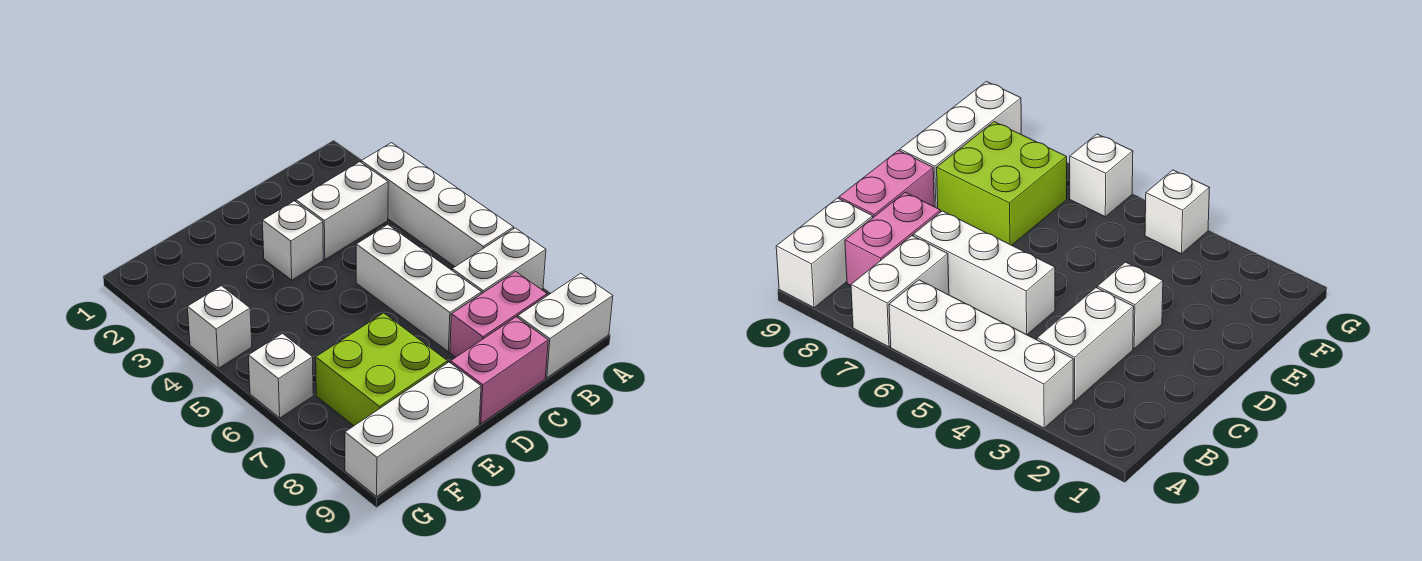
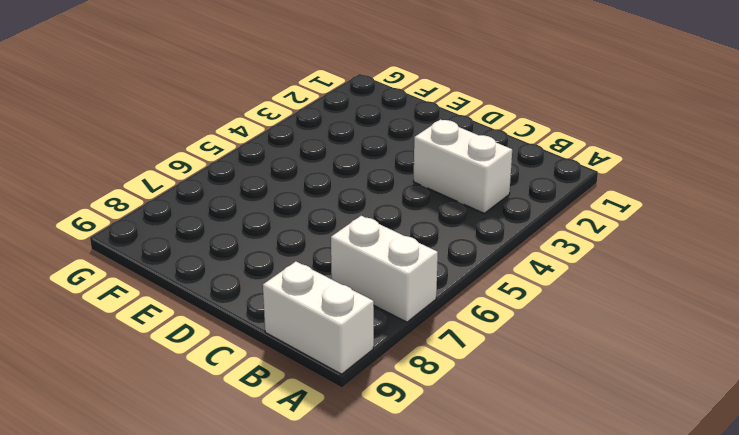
none -> white 1x4 brick [361,143,514,267]
none -> pink 1x2 brick [450,272,547,357]
none -> white 1x3 brick [356,225,481,352]

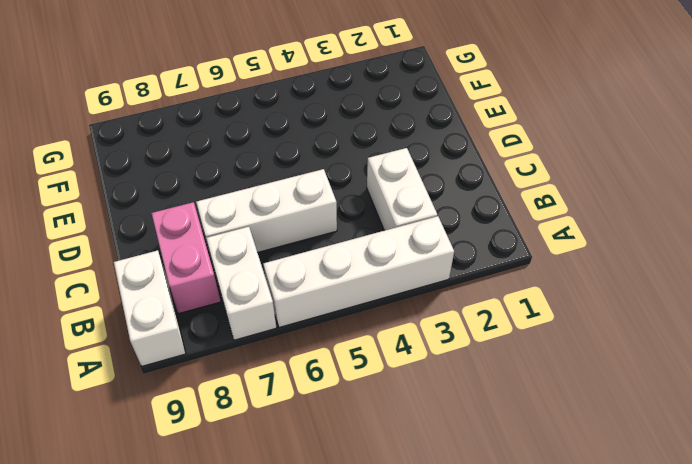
none -> pink 1x2 brick [451,317,548,424]
none -> white 1x1 brick [262,201,323,280]
none -> lime 2x2 brick [316,313,447,426]

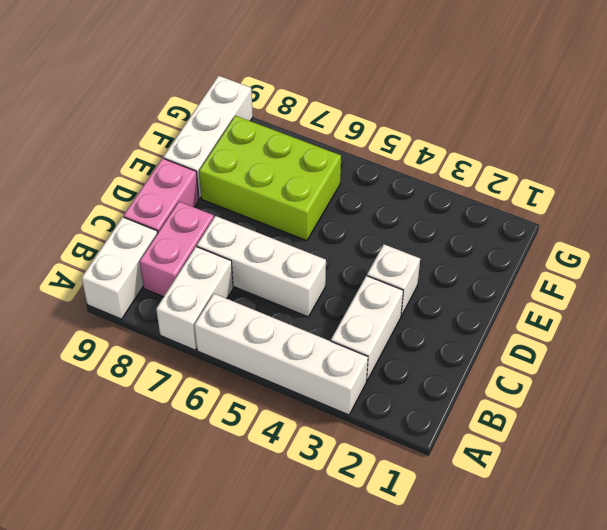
lime 2x3 brick [199,116,341,241] -> lime 2x2 brick [316,313,447,426]
none -> white 1x1 brick [188,286,252,368]
none -> white 1x1 brick [248,334,313,418]

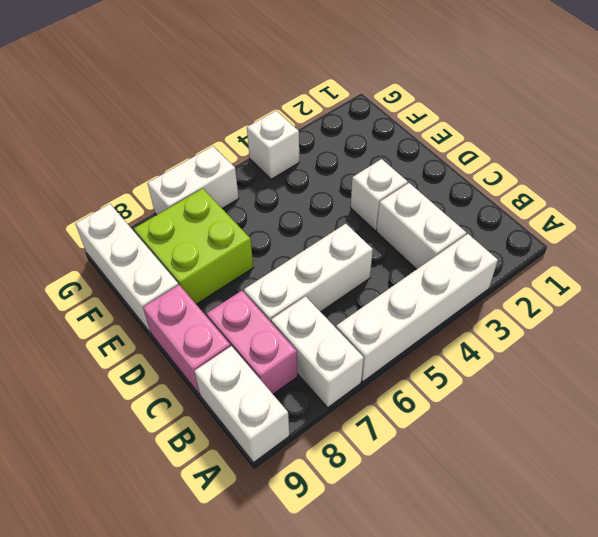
white 1x2 brick [148,146,239,215] -> white 1x1 brick [248,334,313,418]

